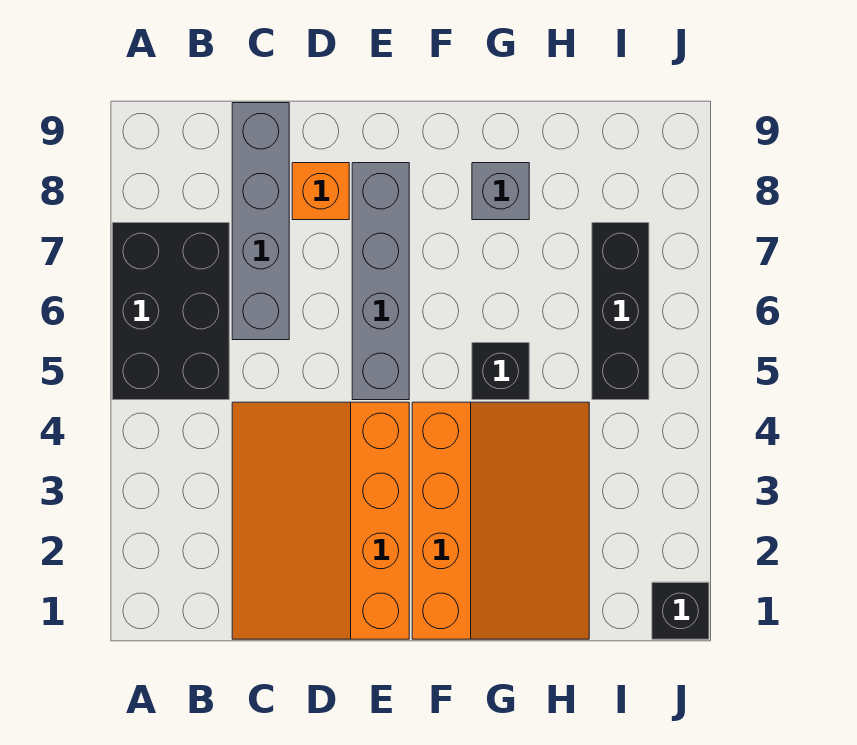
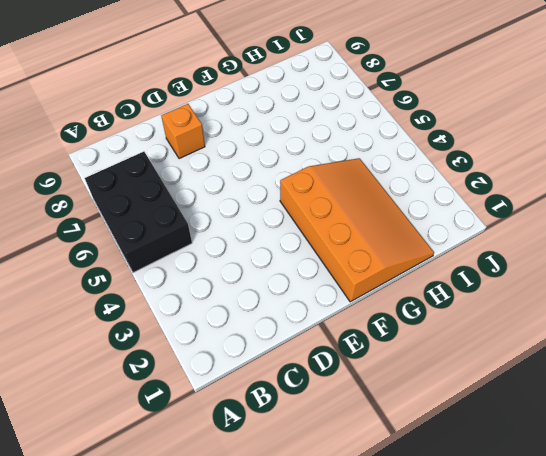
none -> orange 3x4 slope [232,402,409,639]
none -> grey 1x4 brick [232,103,289,340]

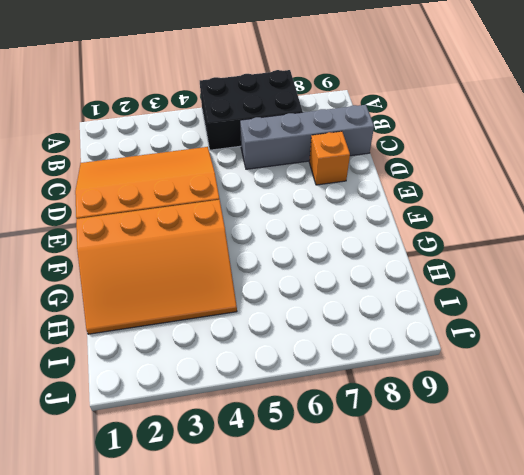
none -> grey 1x4 brick [352,163,409,400]
none -> black 1x1 brick [472,343,529,400]

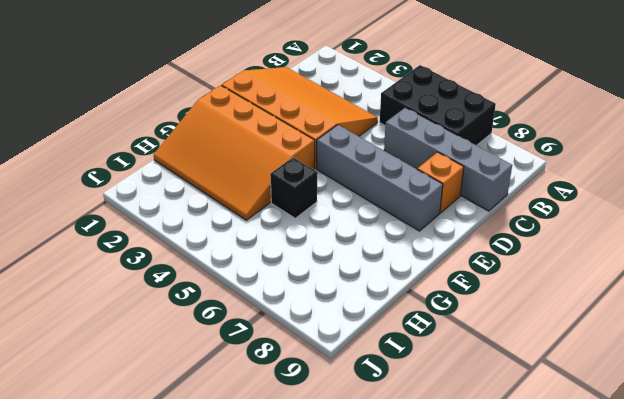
none -> grey 1x1 brick [472,163,529,220]
none -> black 1x3 brick [592,223,649,400]

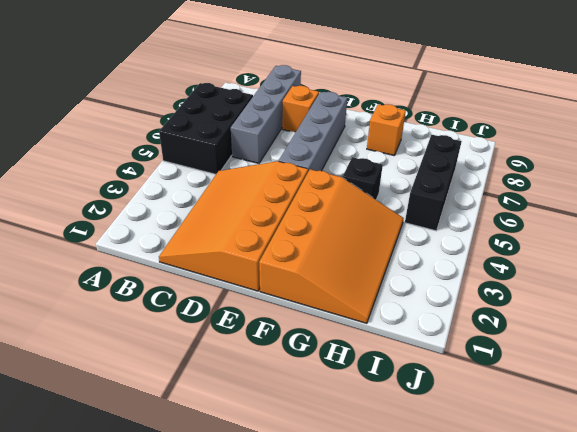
orange 1x1 brick [367,104,406,155] -> grey 1x1 brick [472,163,529,220]
none -> black 1x1 brick [652,582,709,639]

